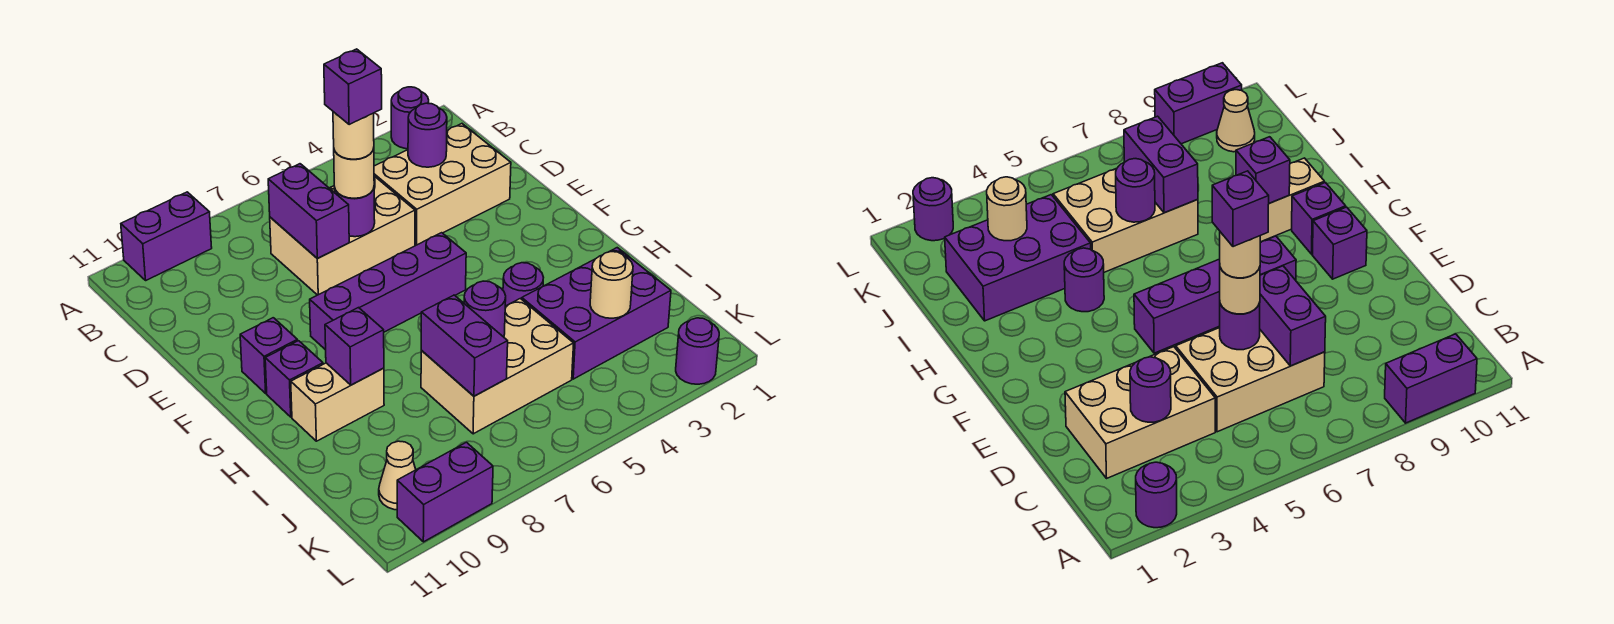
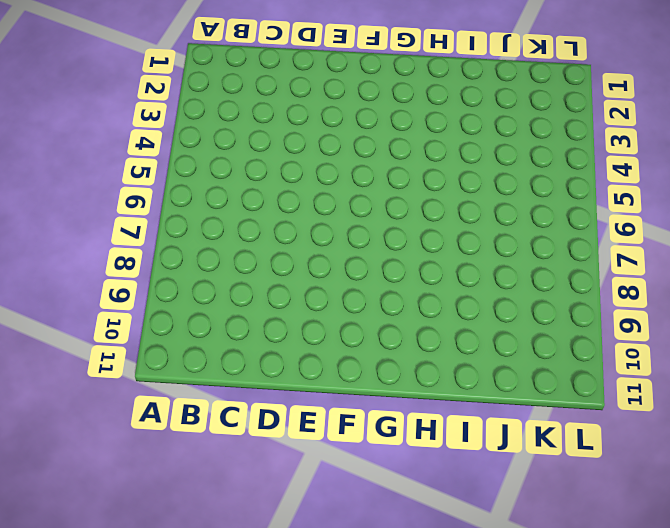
none -> purple 1x1 round brick [391,87,429,149]
none -> purple 1x2 brick [121,192,212,280]
none -> tan 2x3 brick [374,124,511,245]

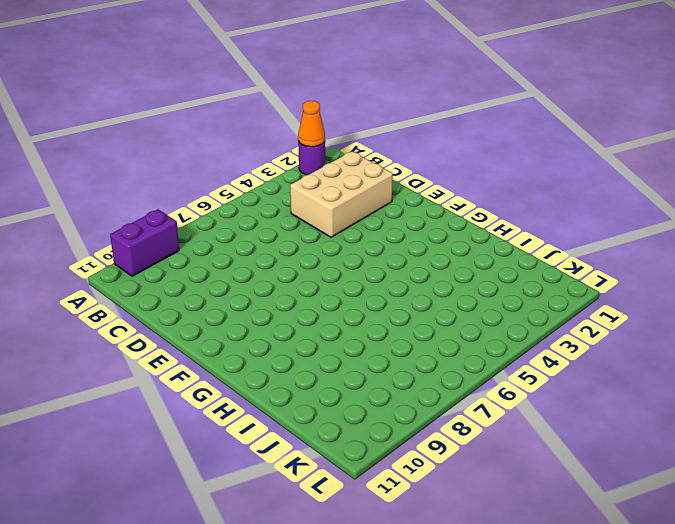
orange 1x1 cone [298,101,325,147] -> none
none -> tan 2x3 brick [270,176,415,295]
none -> purple 1x4 brick [310,233,466,350]
none -> purple 1x1 brick [240,318,297,393]

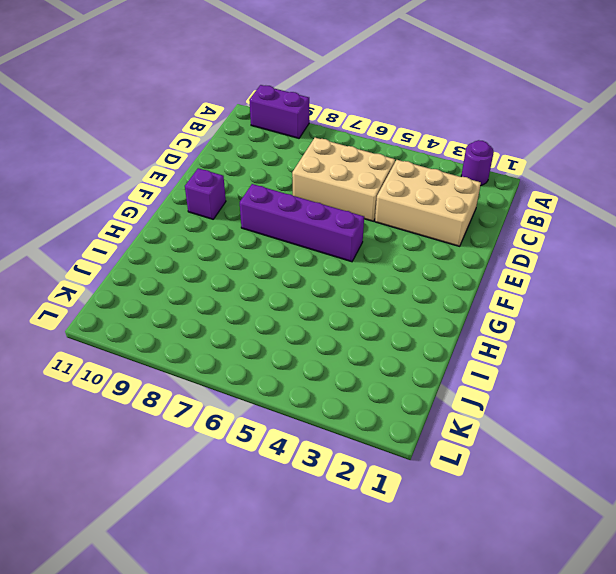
none -> purple 1x1 brick [265,341,323,417]
none -> purple 1x1 round brick [503,263,543,306]
none -> tan 1x2 brick [291,363,384,441]

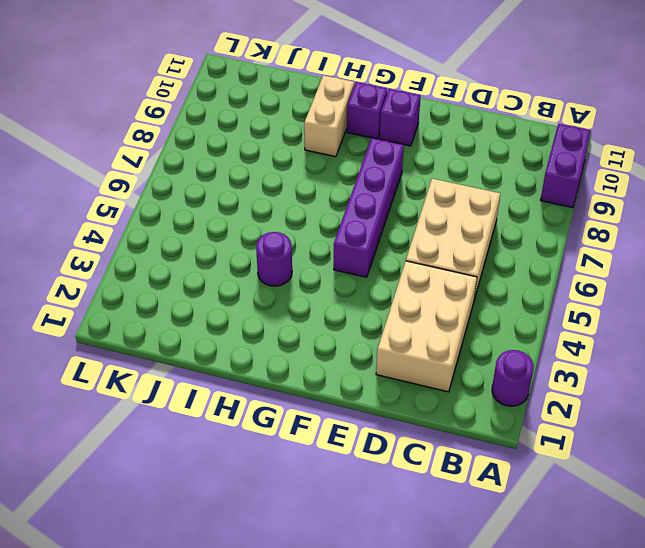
none -> purple 2x3 brick [522,248,671,379]
none -> tan 2x3 brick [421,298,574,434]
none -> tan 1x1 cone [379,441,416,510]

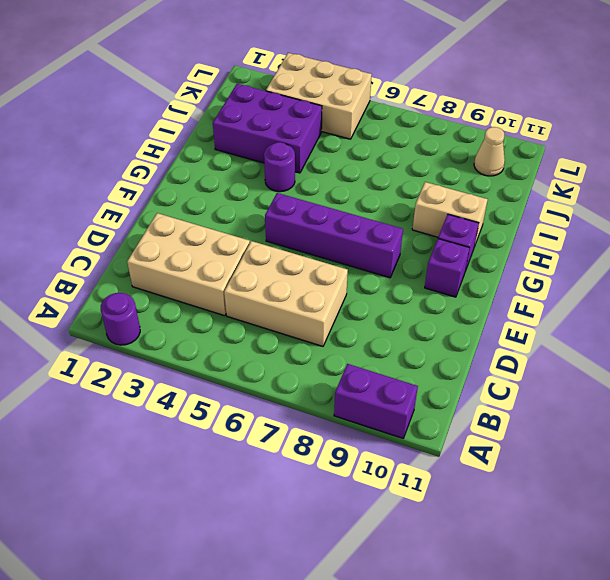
tan 2x3 brick [266,53,372,139] -> tan 2x3 brick moved to [421,298,574,434]
none -> purple 1x1 round brick [676,318,719,384]
none -> purple 1x2 brick [397,442,493,542]
none -> purple 1x1 round brick [408,103,447,167]

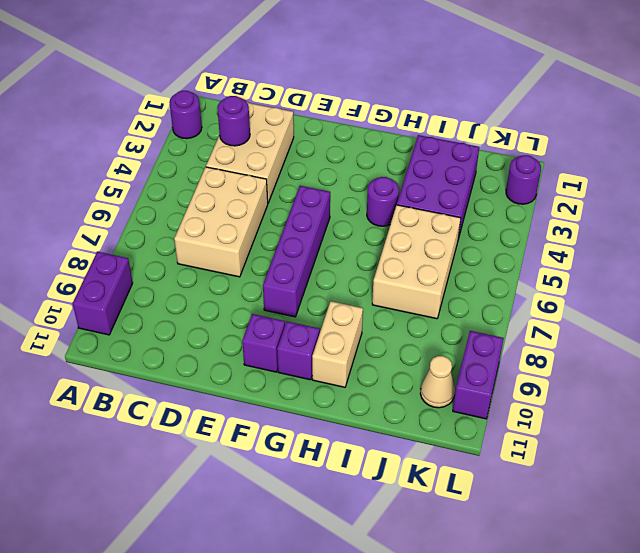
none -> purple 1x2 brick [268,164,349,258]
none -> purple 1x1 round brick [334,187,375,237]
none -> purple 1x1 brick [325,308,384,385]

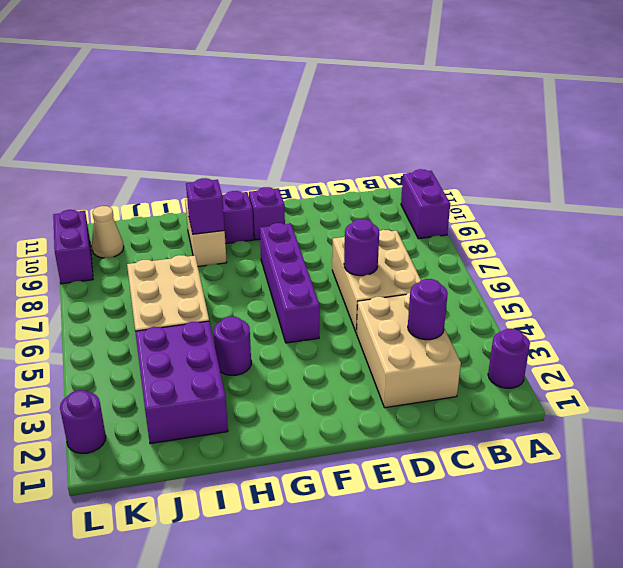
none -> purple 1x2 brick [268,164,349,258]
none -> purple 1x1 round brick [464,281,506,337]
none -> purple 1x2 brick [421,295,508,396]

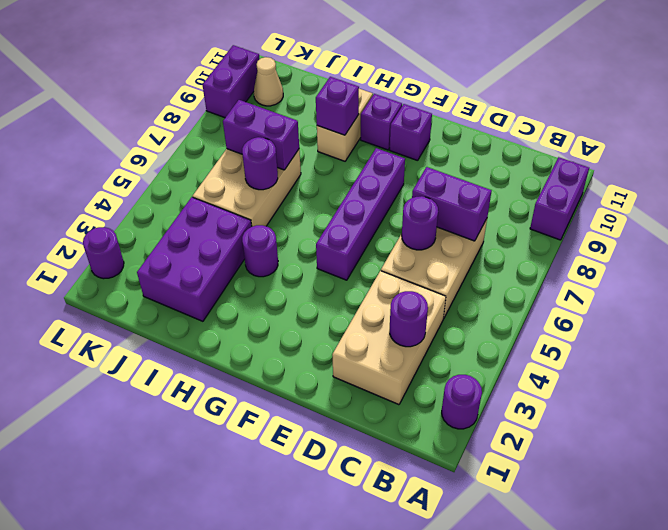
none -> tan 1x1 round brick [590,252,633,318]
none -> tan 1x1 round brick [334,148,374,198]
none -> tan 1x1 round brick [333,112,374,159]

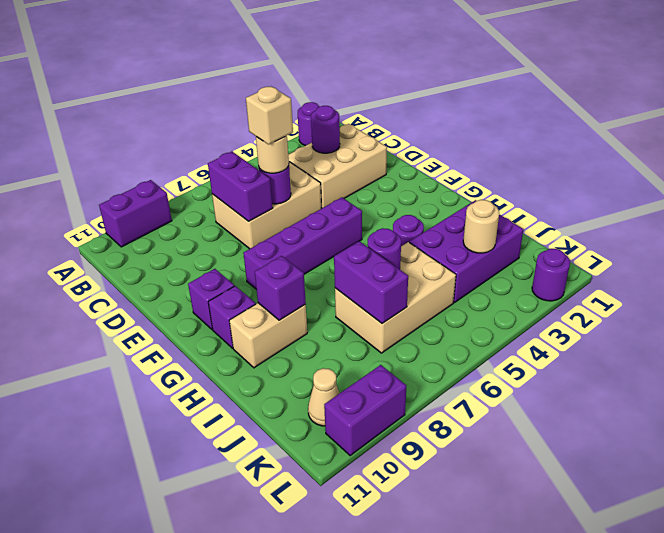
tan 1x1 brick [246,87,293,145] -> tan 1x1 round brick [333,112,374,159]
none -> purple 1x1 brick [324,49,382,125]

